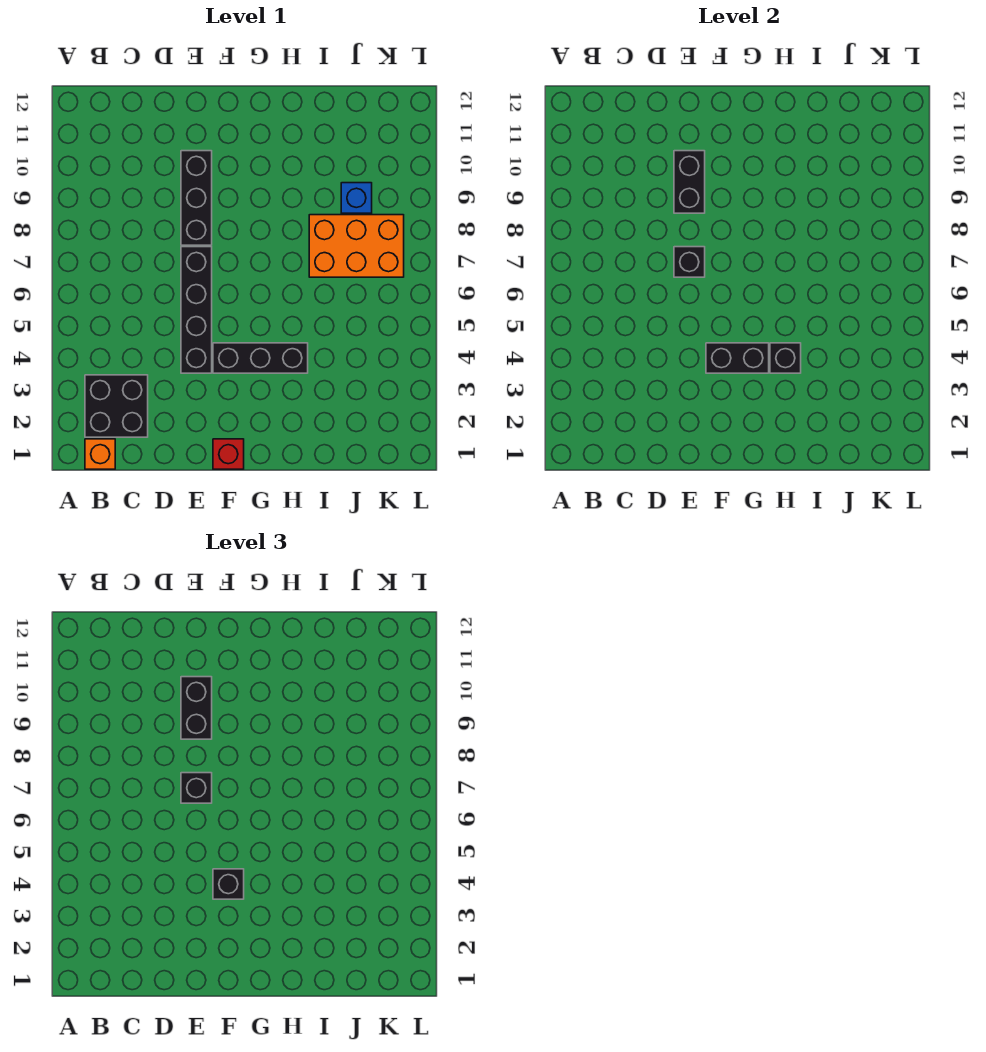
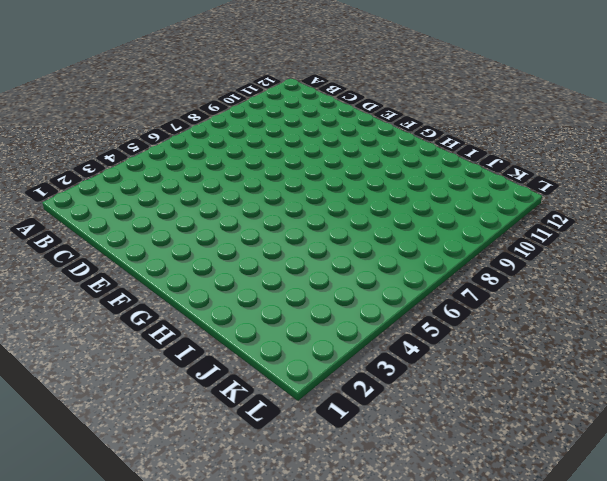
none -> orange 1x1 brick [85,439,115,469]
none -> black 2x2 brick [85,375,148,437]
none -> black 1x4 brick [181,247,212,373]

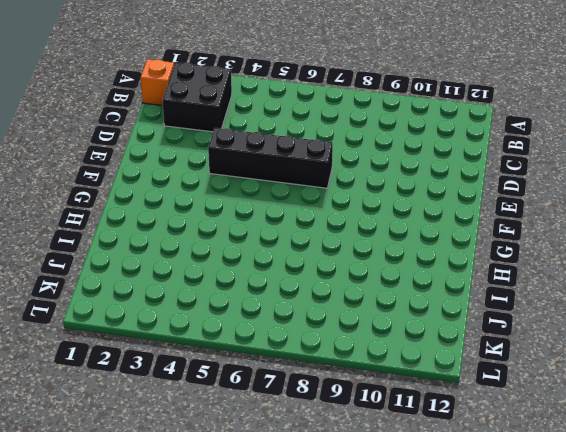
none -> black 1x3 brick [181,151,212,245]
none -> red 1x1 brick [213,439,244,469]
none -> black 1x3 brick [213,343,308,373]

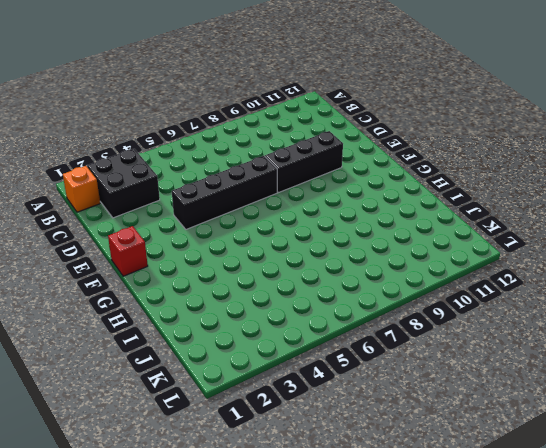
none -> black 1x3 brick [213,343,308,373]
none -> orange 2x3 brick [309,215,404,277]
none -> blue 1x1 brick [341,183,372,213]

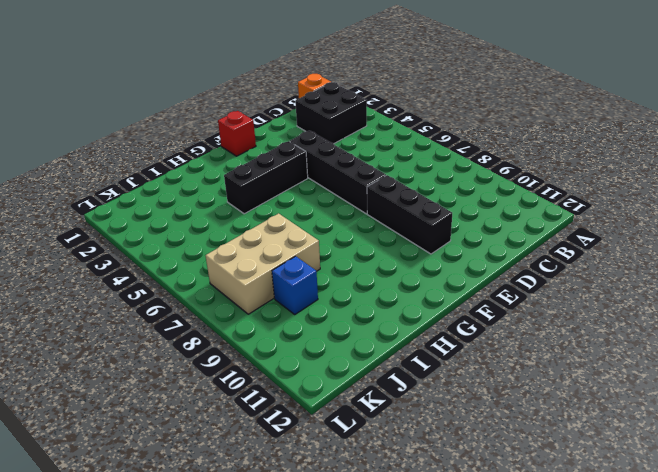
tan 2x3 brick [206,213,320,314] -> orange 2x3 brick [309,215,404,277]
none -> black 1x1 brick [674,247,705,277]
none -> black 1x2 brick [674,151,705,213]
none -> black 1x2 brick [706,343,769,373]

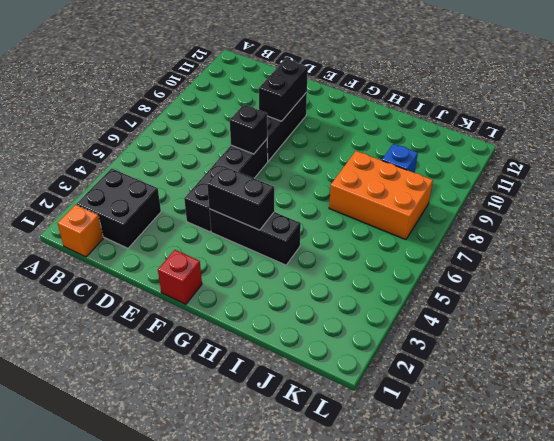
none -> black 1x1 brick [770,343,801,373]
none -> black 1x1 brick [181,773,212,803]
none -> black 1x2 brick [181,677,212,739]

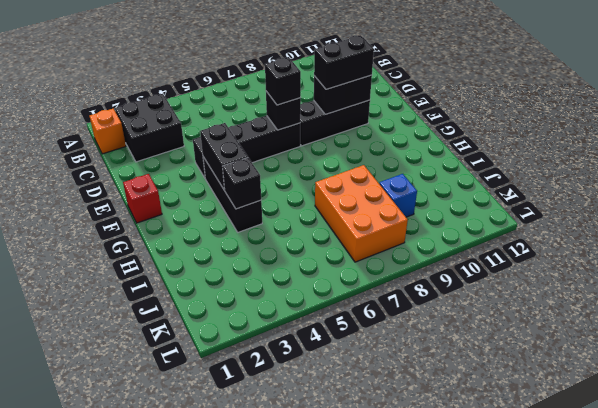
none -> black 1x1 brick [213,869,244,899]

